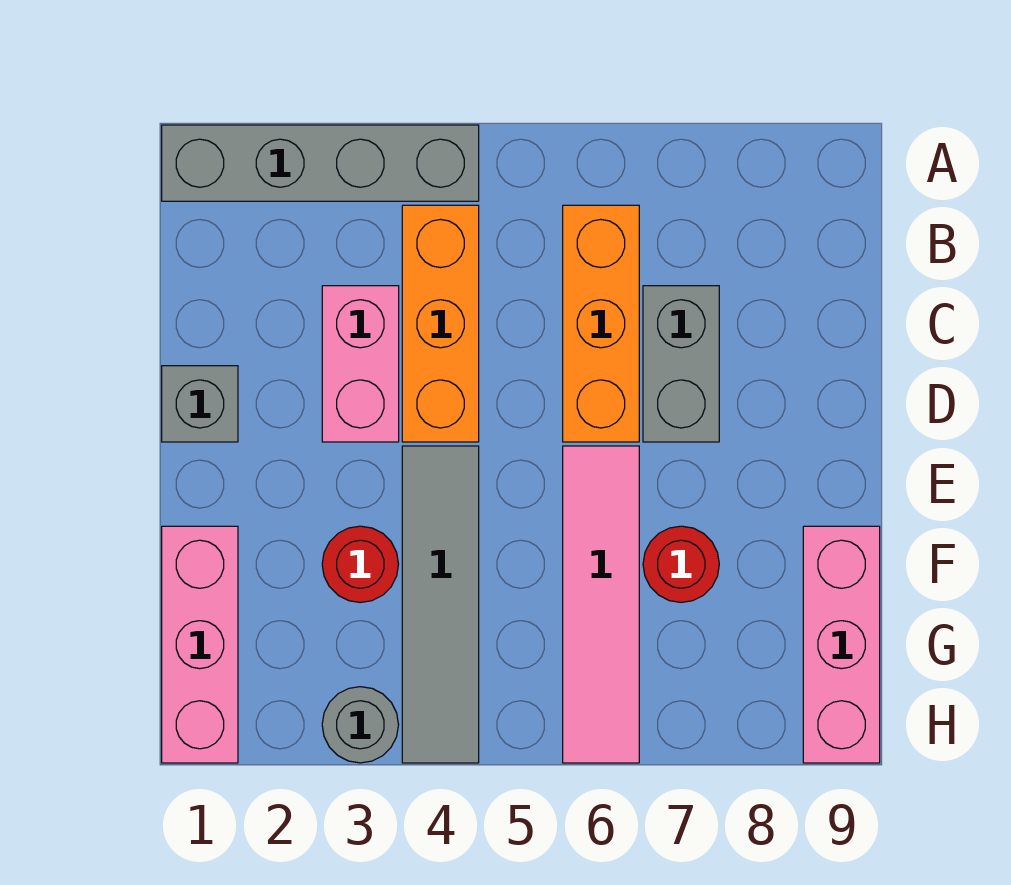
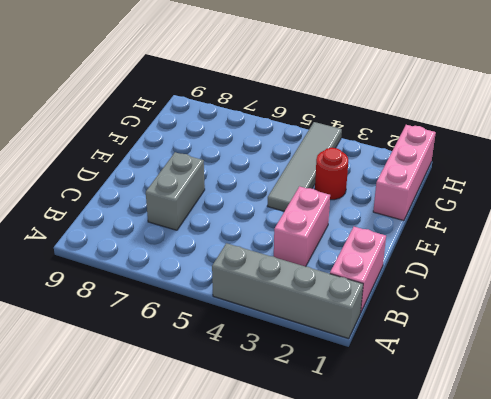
pink 1x2 brick [330,227,386,313] -> none
none -> orange 1x3 brick [402,205,479,442]
none -> orange 1x3 brick [563,205,639,442]
none -> grey 1x1 brick [162,366,238,442]

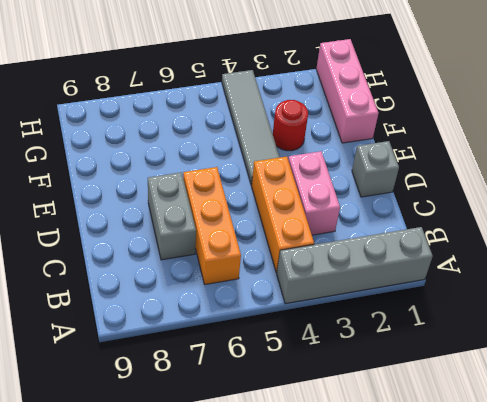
none -> pink 1x4 tile [563,446,639,763]
none -> red 1x1 round brick [643,526,719,602]
none -> pink 1x3 brick [803,526,880,763]

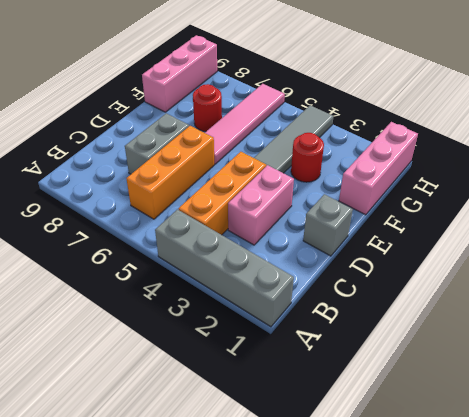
none -> grey 1x1 round brick [322,687,399,763]

